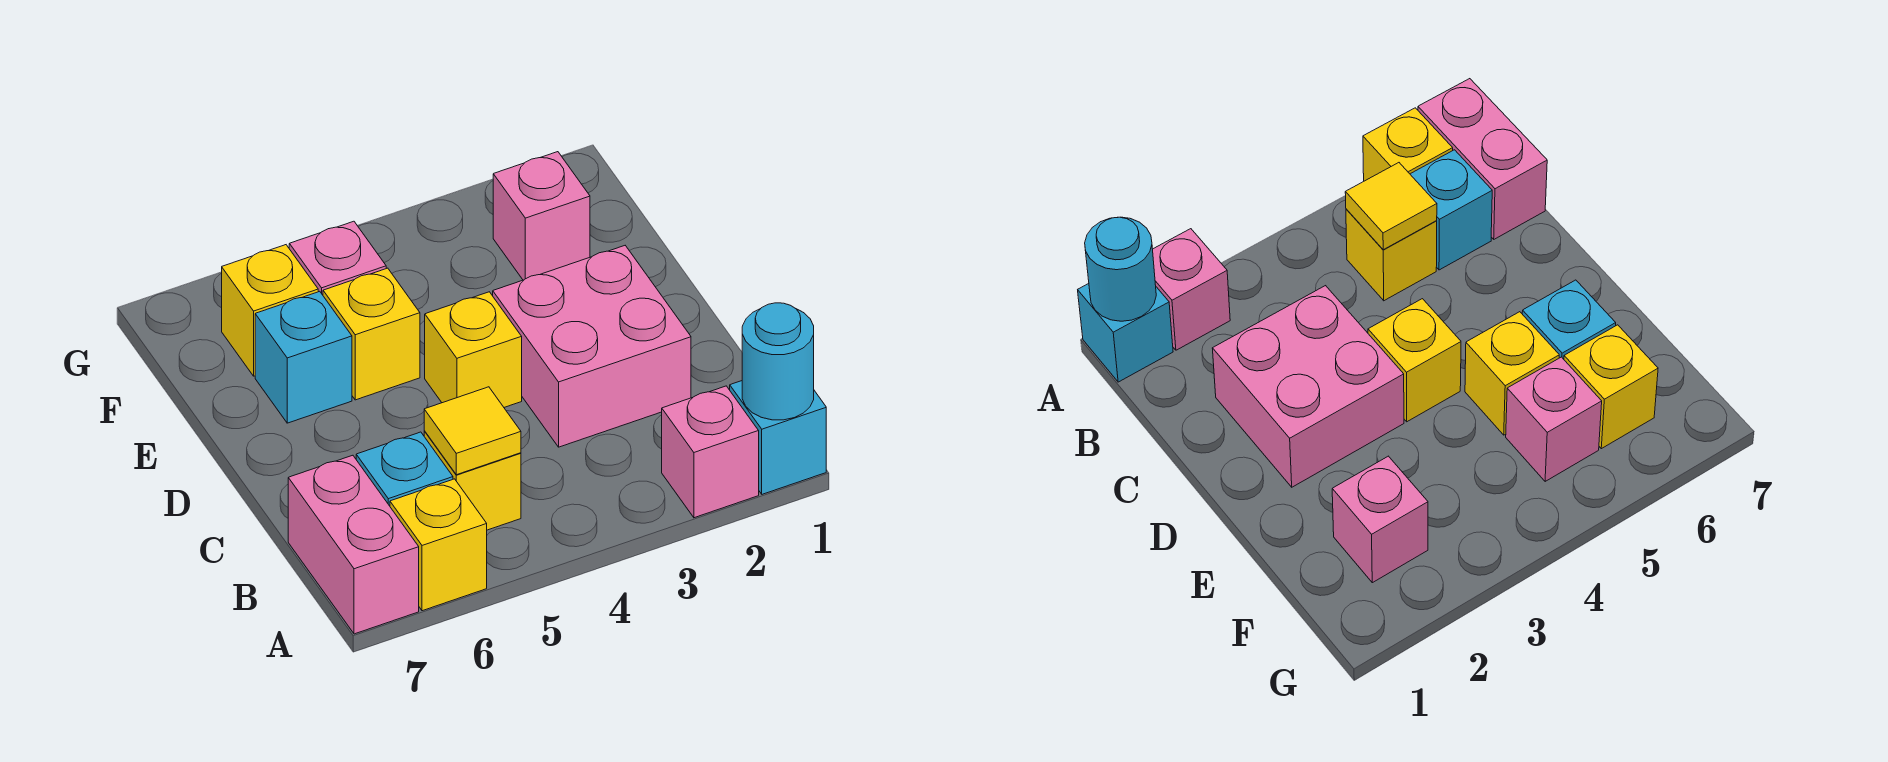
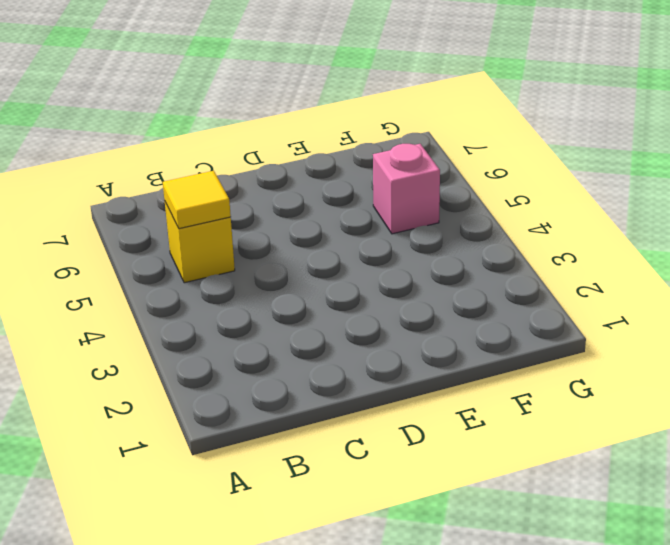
none -> cyan 1x1 brick [730,381,826,494]
none -> pink 1x1 brick [662,386,759,518]
none -> yellow 1x1 brick [390,479,487,611]

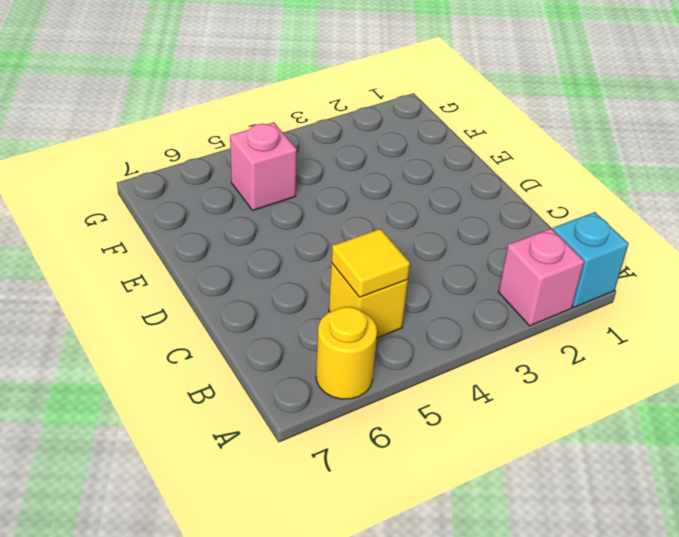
yellow 1x1 round brick [316,307,377,399] -> yellow 1x1 brick [390,479,487,611]
none -> pink 1x2 brick [288,455,419,634]
none -> cyan 1x1 brick [356,432,453,506]
none -> pink 2x2 brick [493,246,691,447]

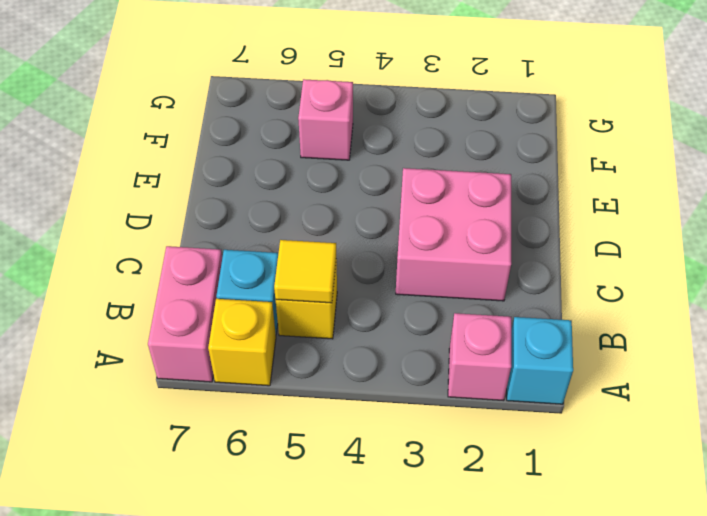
none -> yellow 1x1 brick [425,292,522,407]
none -> yellow 1x1 brick [323,268,420,400]
none -> cyan 1x1 brick [255,291,352,423]

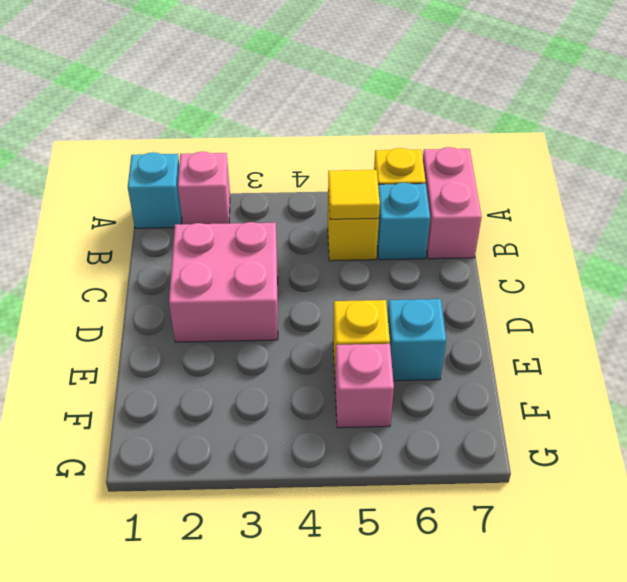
none -> yellow 1x1 brick [425,292,522,407]
none -> pink 1x1 brick [493,152,590,280]
none -> yellow 1x1 brick [222,245,318,376]

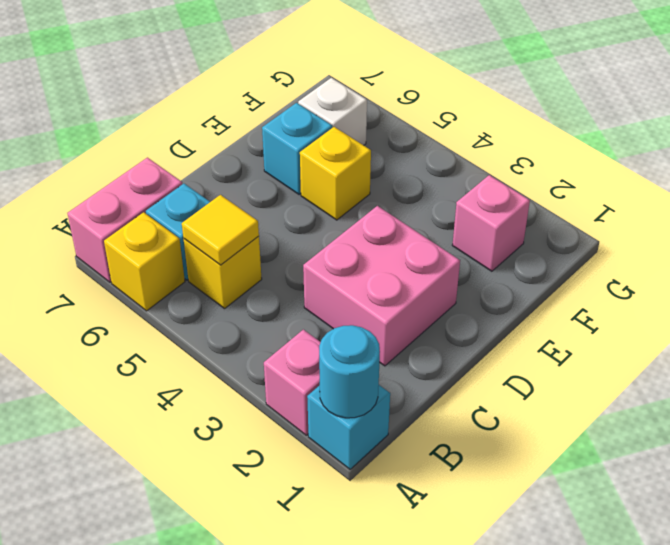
white 1x1 brick [298,78,367,145] -> yellow 1x1 brick [222,245,318,376]
none -> yellow 1x1 brick [425,292,522,407]
none -> pink 1x1 brick [289,221,386,295]

